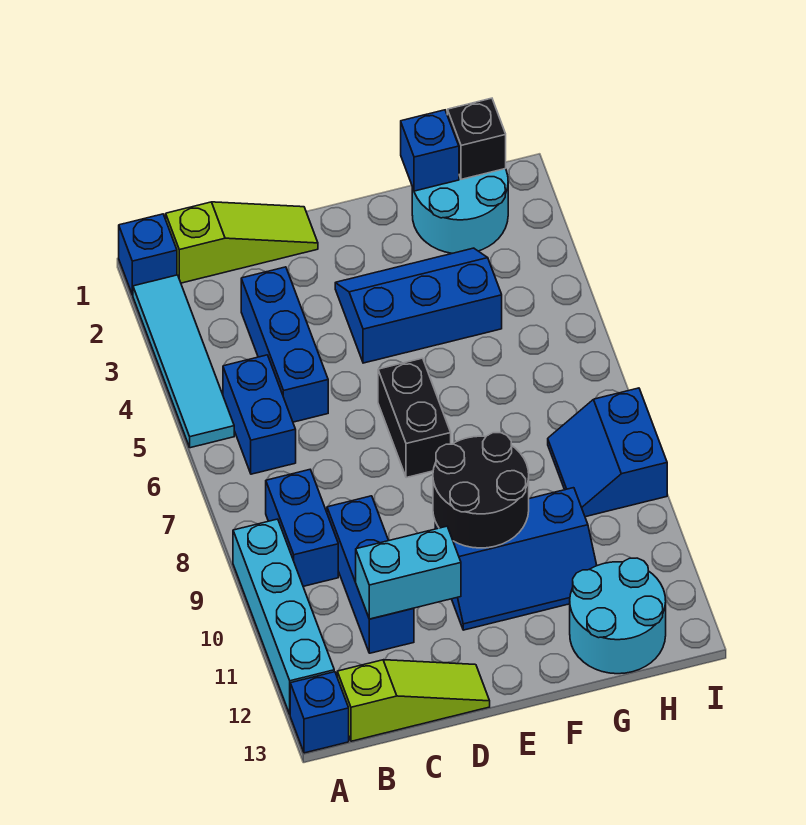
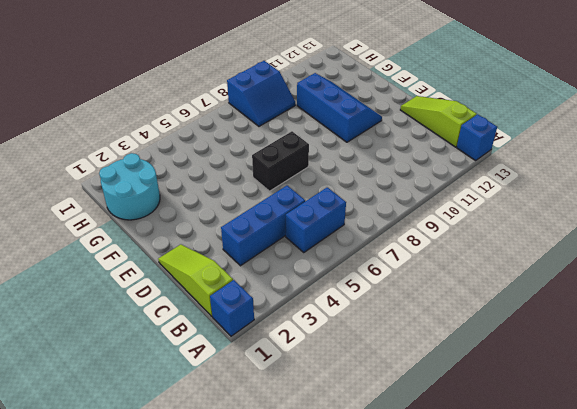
none -> cyan 1x4 tile [133,275,234,448]
none -> cyan 1x4 brick [233,519,334,714]
none -> blue 1x2 brick [266,470,338,586]

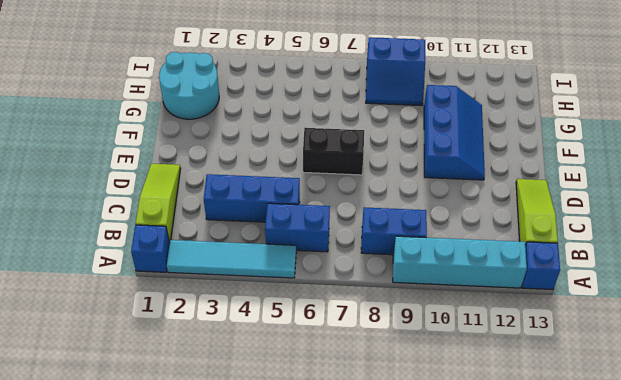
none -> blue 1x3 brick [327,496,414,653]
none -> blue 2x3 slope [335,248,502,363]
none -> cyan 2x2 round brick [570,558,666,674]

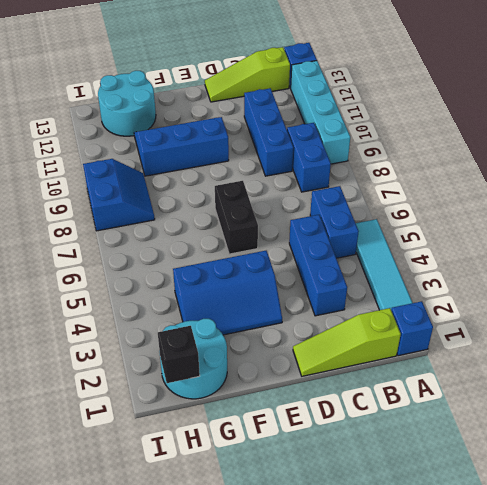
none -> cyan 1x2 brick [356,526,461,619]
none -> black 2x2 round brick [433,433,529,548]
none -> blue 1x1 brick [401,110,459,191]

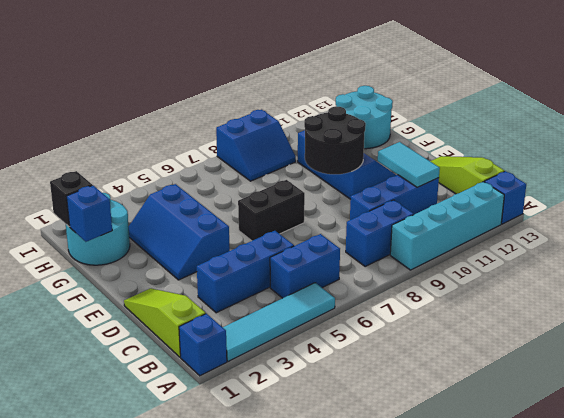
cyan 1x2 tile [378,142,440,187] -> cyan 1x2 brick [356,526,461,619]

